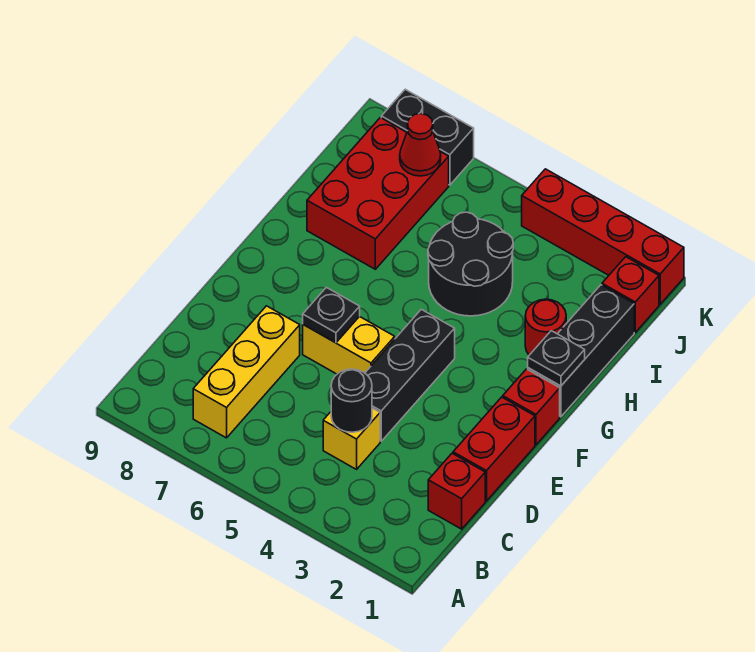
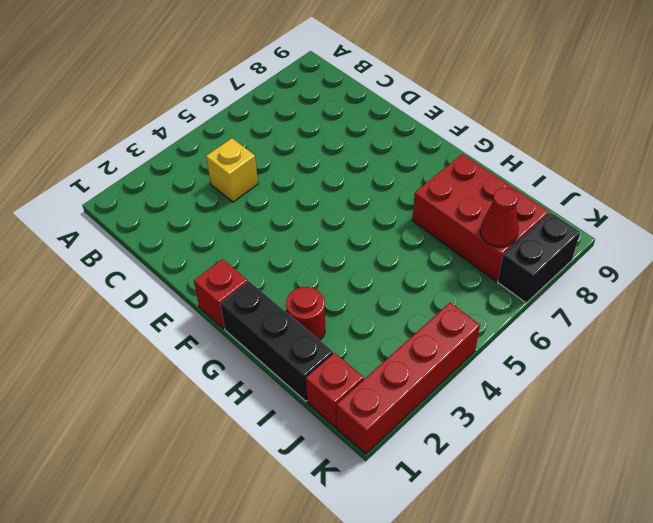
none -> yellow 1x3 brick [193,306,300,438]
none -> red 1x1 brick [428,453,485,529]
none -> red 1x2 brick [453,397,535,501]

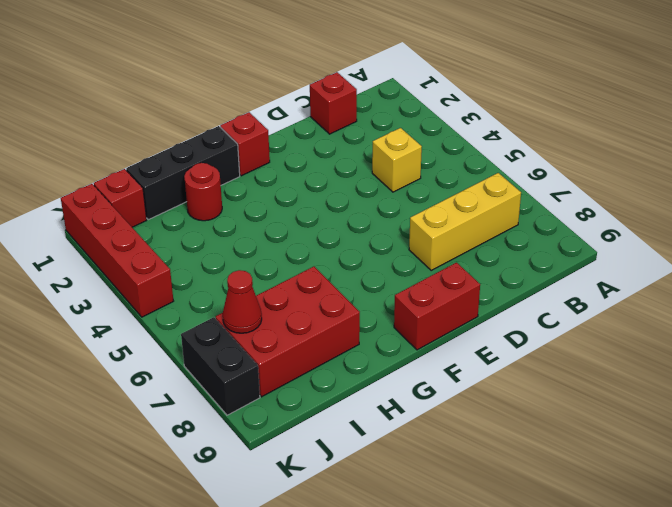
red 1x2 brick [394,263,480,350] -> red 1x2 brick moved to [453,397,535,501]
none -> black 1x3 brick [365,309,455,441]
none -> yellow 1x2 brick [303,316,395,374]
none -> black 2x2 round brick [428,212,513,316]

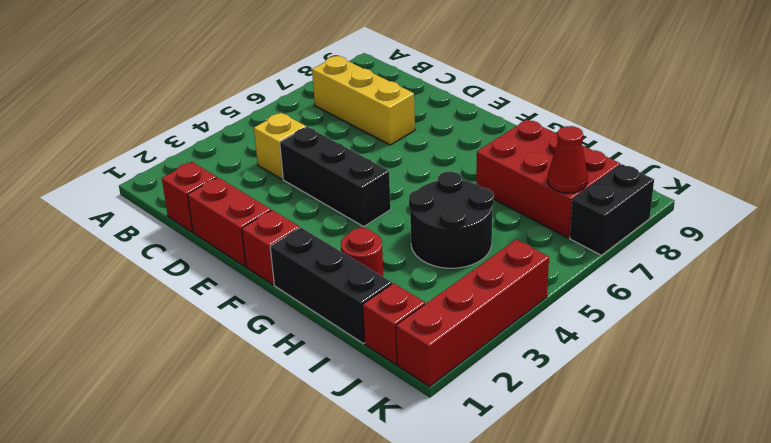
none -> yellow 1x2 brick [303,316,395,374]
none -> black 1x1 round brick [331,369,372,432]
none -> black 1x1 plate [303,287,360,343]

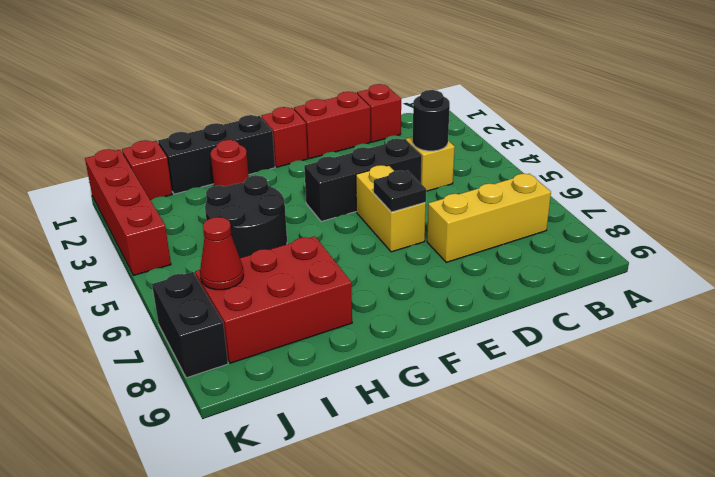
none -> black 1x1 plate [528,331,585,386]

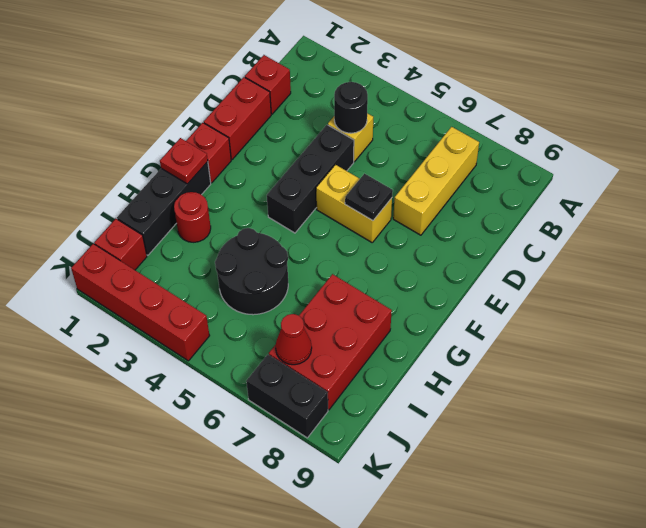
red 1x1 plate [160,138,208,184] -> black 1x1 plate [528,331,585,386]

